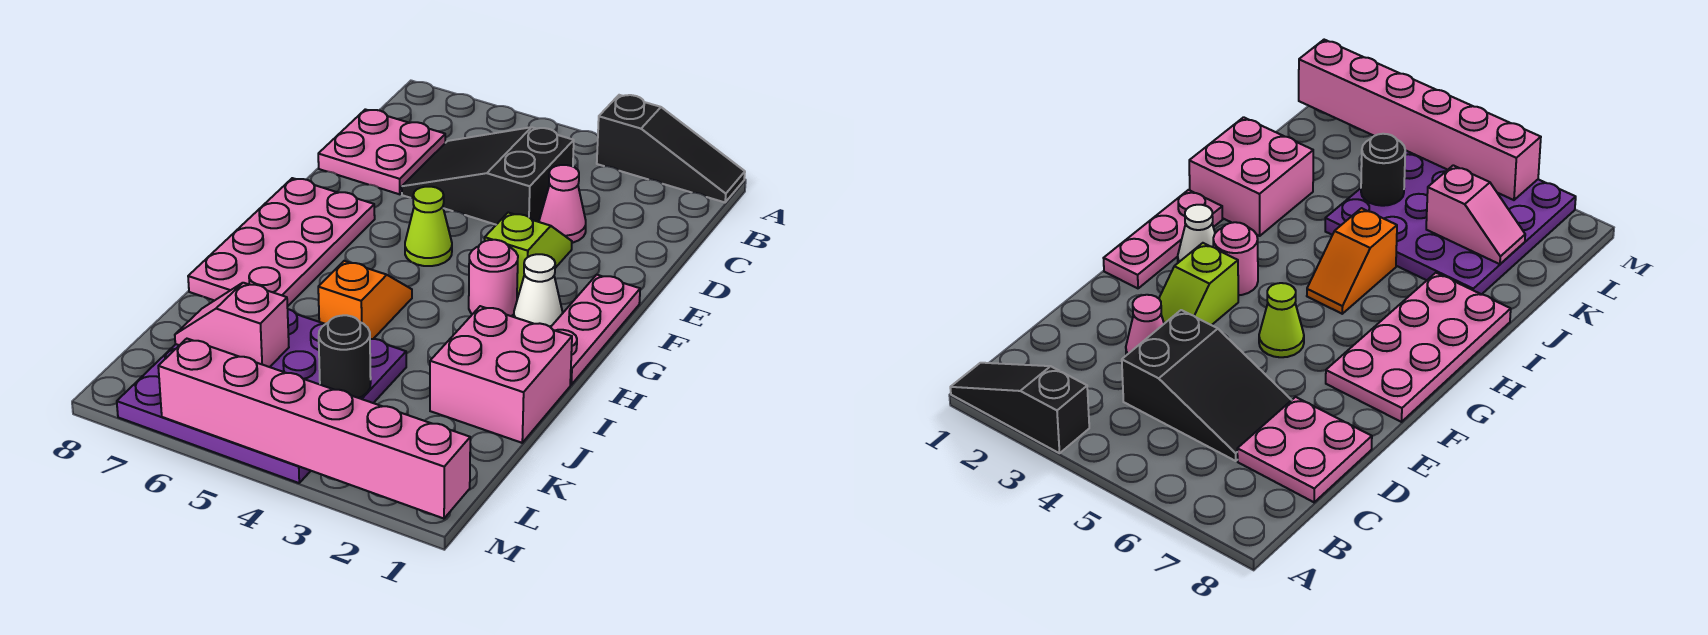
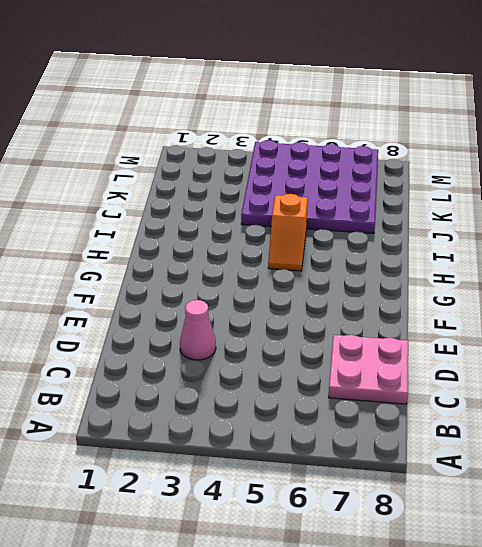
none -> black 1x3 slope [597,95,745,202]
none -> black 2x3 slope [402,127,574,225]
none -> lime 1x2 slope [485,213,572,297]

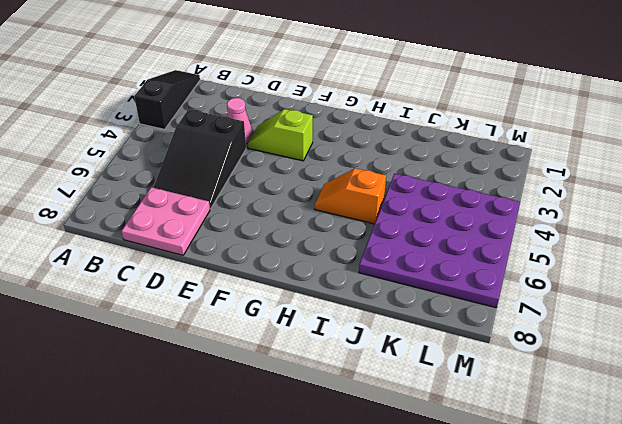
none -> pink 1x3 plate [551,275,640,385]
none -> lime 1x1 cone [405,187,452,266]
none -> pink 2x4 plate [188,178,375,307]

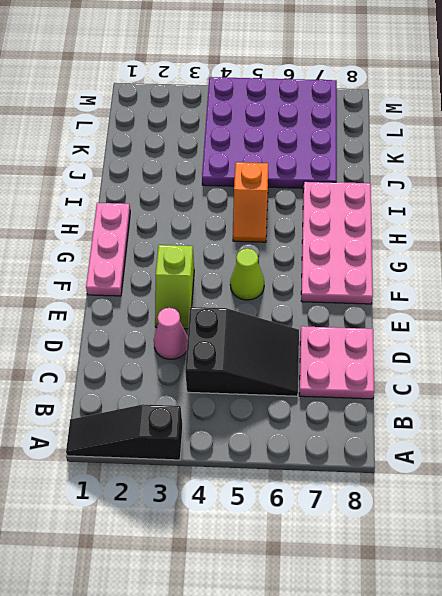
none -> white 1x1 cone [514,254,562,327]
none -> pink 1x1 round brick [469,240,518,316]
none -> pink 2x2 brick [430,306,572,443]

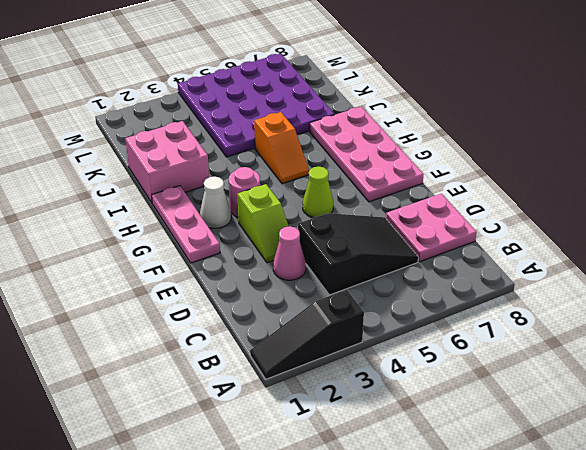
none -> black 1x1 round brick [319,315,371,398]
none -> pink 1x2 slope [175,283,289,367]
none -> pink 1x6 brick [158,339,470,519]

